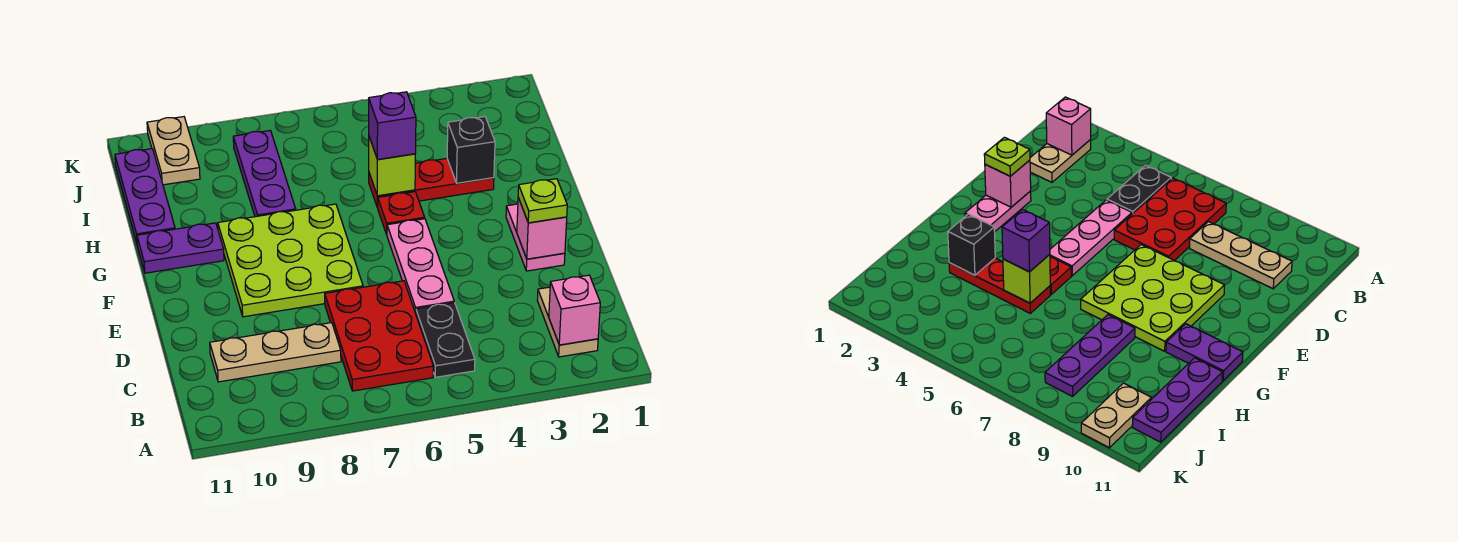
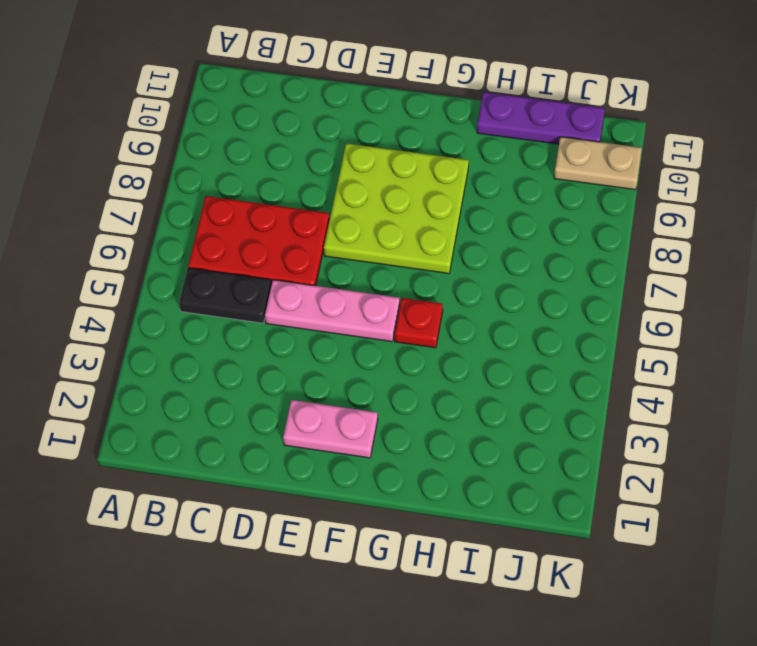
none -> tan 1x2 plate [537,287,598,357]
none -> tan 1x3 plate [210,323,341,382]
none -> purple 1x2 plate [137,223,224,273]

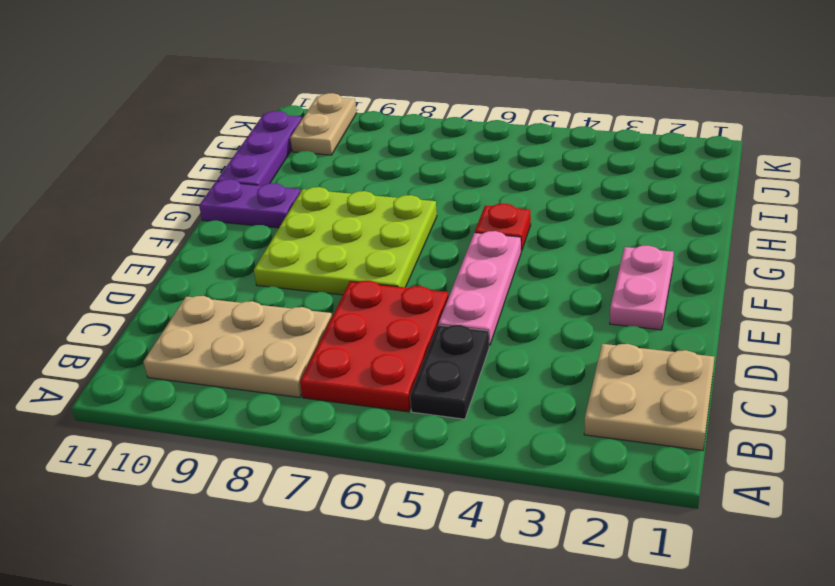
tan 2x2 plate [584,344,714,450] -> tan 1x2 plate [537,287,598,357]
tan 2x3 plate [143,296,332,398] -> tan 1x3 plate [210,323,341,382]
none -> red 1x3 plate [369,158,494,207]
none -> purple 1x3 plate [233,131,296,217]
none -> pink 1x1 brick [549,275,600,345]

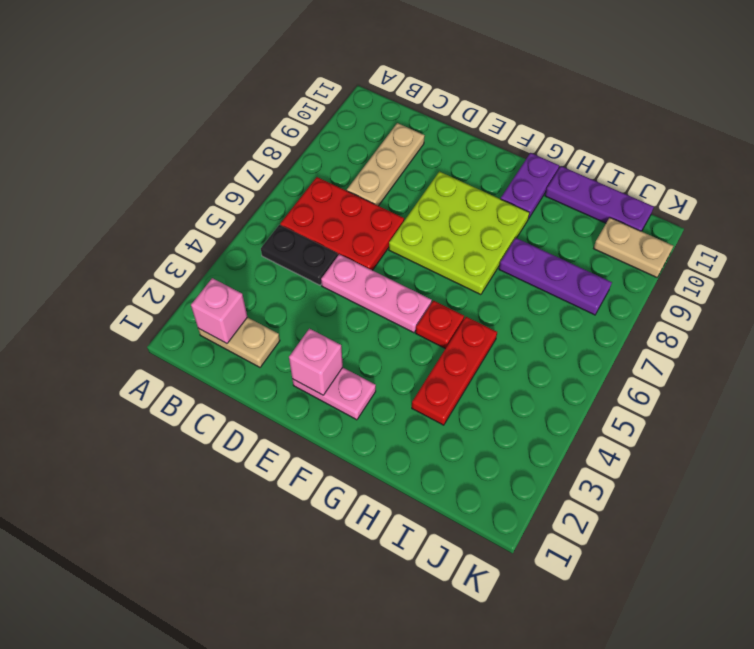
none -> black 1x1 brick [447,117,495,183]
none -> lime 1x1 brick [369,137,415,196]
none -> lime 1x1 plate [518,179,567,223]

